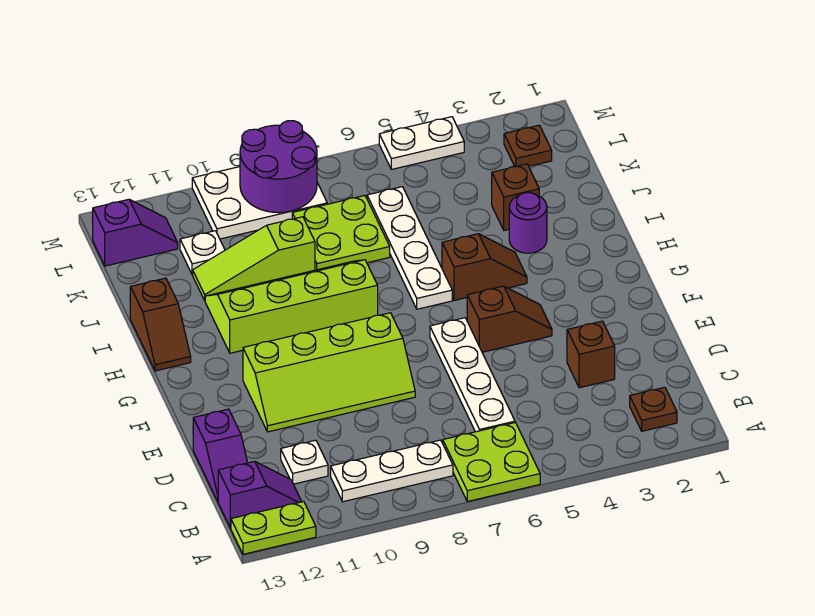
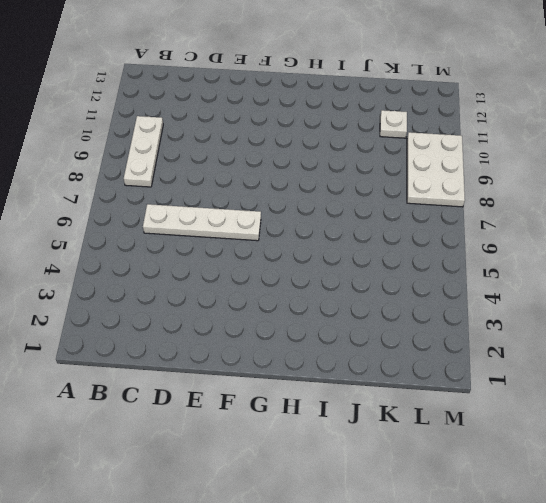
none -> lime 2x2 plate [443,423,540,502]
none -> lime 1x2 plate [231,502,316,554]
none -> brown 1x1 plate [630,387,677,431]

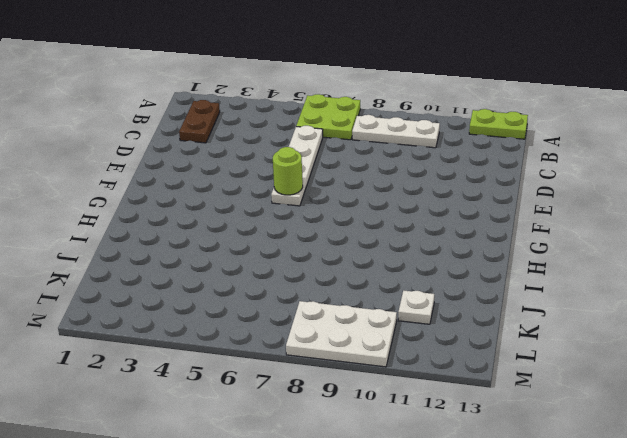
brown 1x2 plate [179,100,220,143] -> brown 1x1 plate [630,387,677,431]
lime 1x1 round brick [273,147,303,195] -> none
none -> purple 1x2 slope [218,461,302,528]
none -> white 1x1 plate [281,440,328,484]
none -> purple 1x2 slope [193,409,248,501]

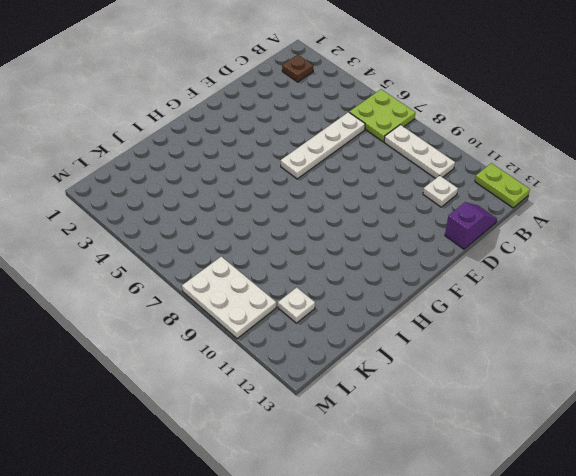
none -> purple 1x2 slope [218,461,302,528]
none -> brown 1x1 brick [567,321,615,388]
none -> lime 2x4 slope [243,313,415,432]

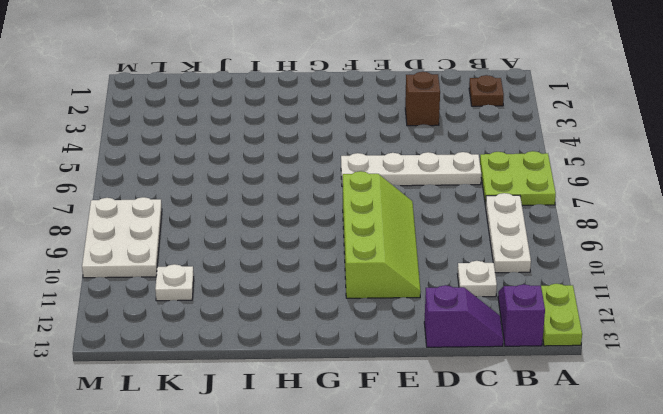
none -> brown 1x2 slope [467,286,552,352]
none -> brown 1x2 slope [442,234,527,301]
none -> white 1x4 plate [367,187,452,309]

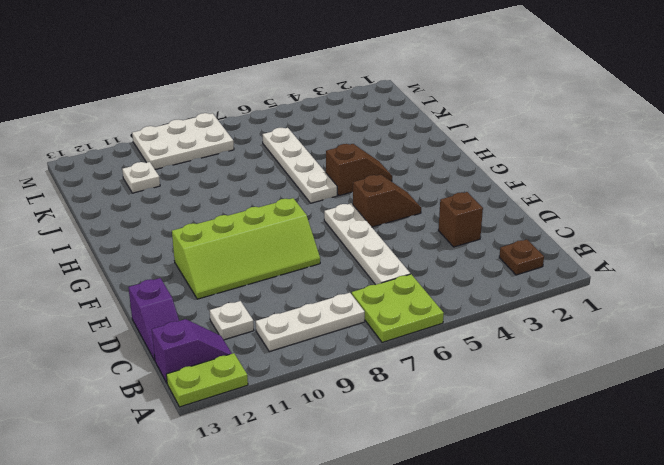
none -> lime 2x4 slope [205,260,378,353]
none -> brown 1x2 slope [130,278,191,371]
none -> purple 1x1 round brick [509,193,547,253]

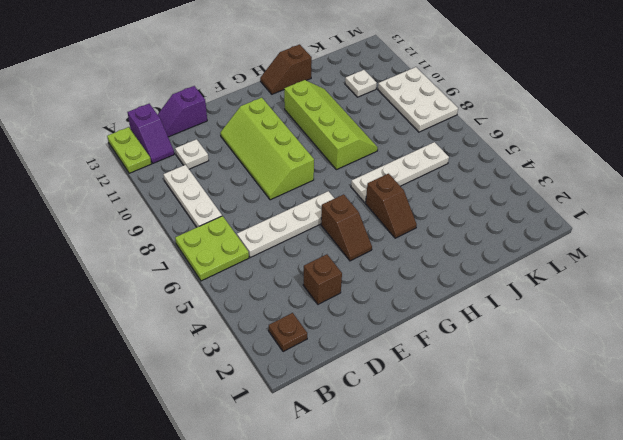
none -> purple 1x1 round brick [509,193,547,253]
none -> brown 1x1 brick [491,164,539,230]
none -> lime 2x2 plate [292,196,390,270]

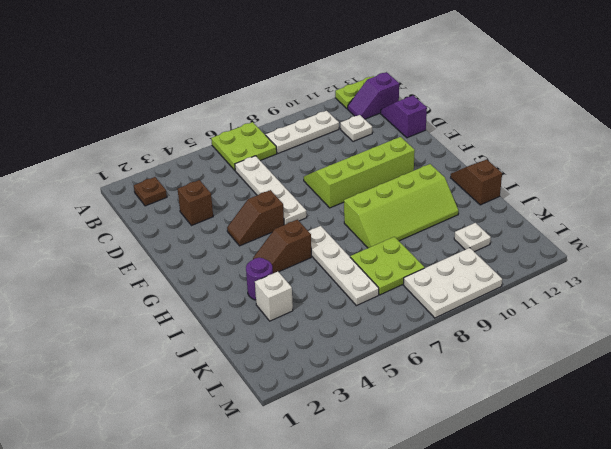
white 1x1 brick [255,272,293,321] -> brown 1x1 brick [491,164,539,230]
none -> lime 1x3 slope [193,217,315,300]
none -> brown 1x1 plate [504,125,552,167]
none -> purple 1x2 slope [93,199,178,266]

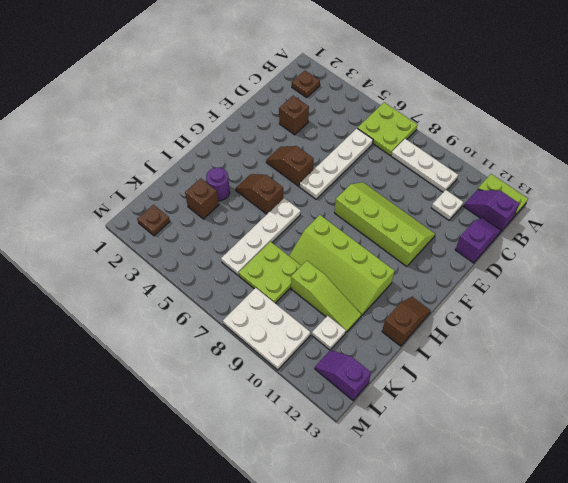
none -> white 1x2 plate [379,117,464,169]
none -> purple 2x2 round brick [240,121,317,213]

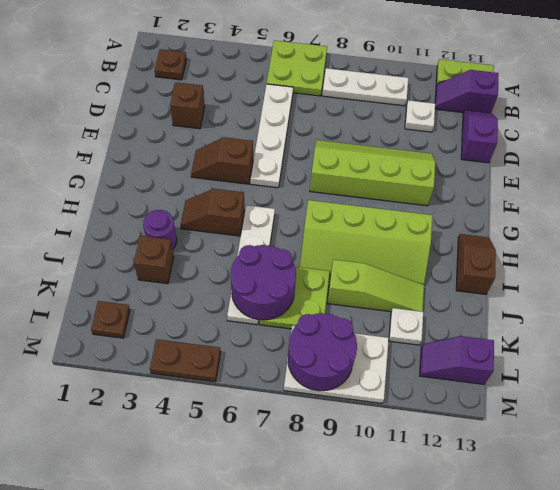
purple 2x2 round brick [231,245,296,320] -> none
brown 1x2 plate [150,339,221,382] -> white 1x2 plate [379,117,464,169]

